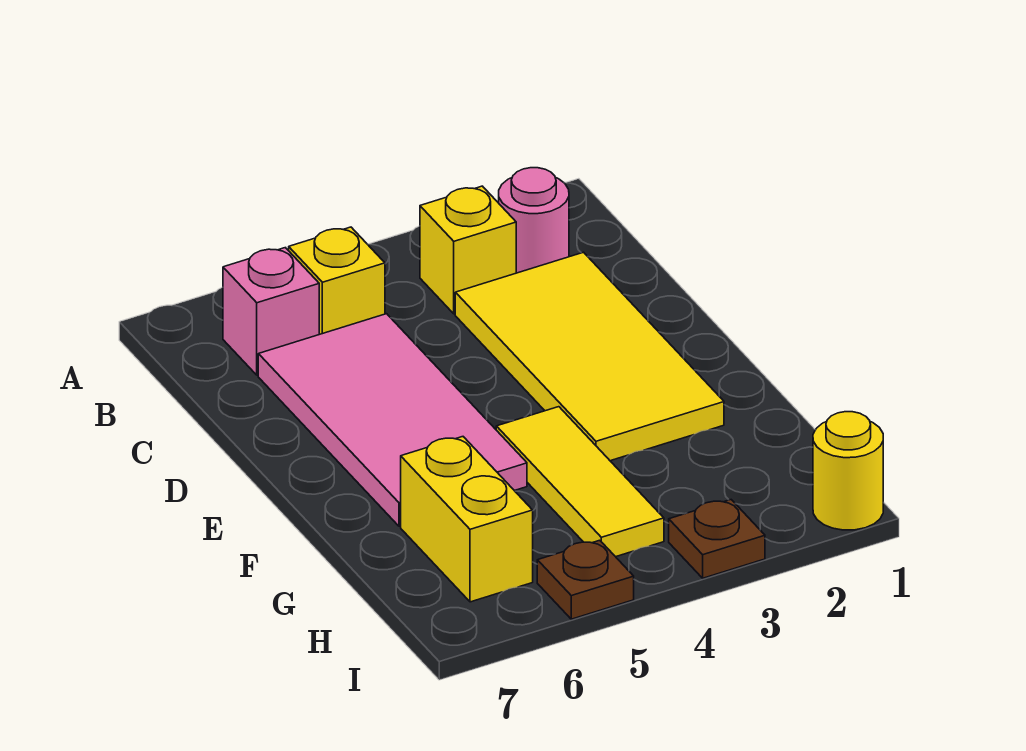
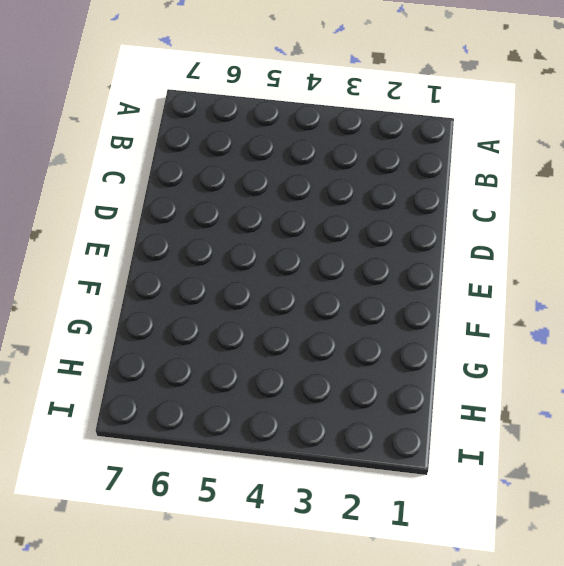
none -> pink 1x1 round brick [499,168,569,273]
none -> yellow 1x1 brick [420,186,516,314]

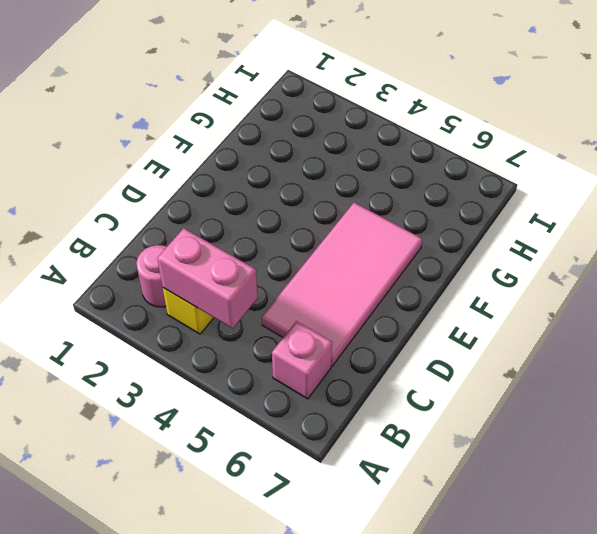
pink 1x2 brick [157,228,257,328] -> none
none -> yellow 1x1 brick [289,227,385,334]
none -> yellow 2x4 tile [455,252,724,461]

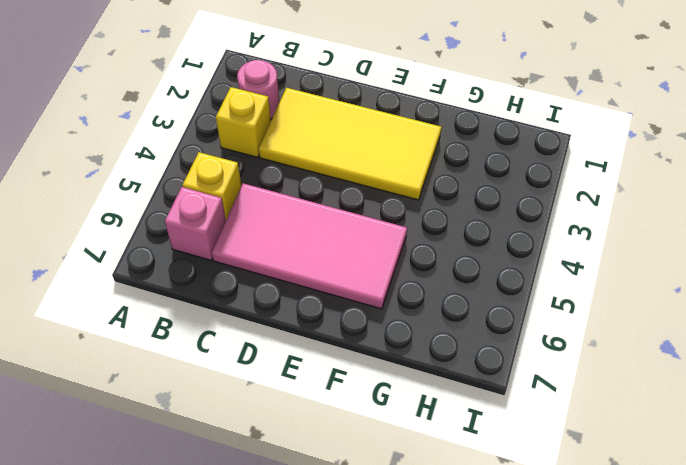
none -> yellow 1x3 tile [496,407,664,557]
none -> yellow 1x2 brick [401,437,533,602]

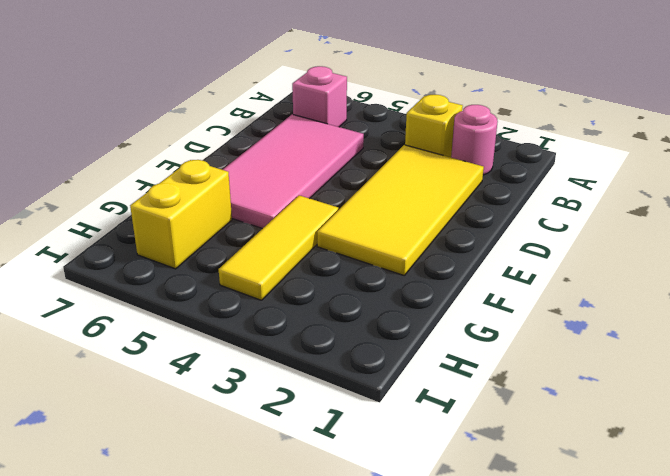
none -> yellow 1x1 brick [289,227,385,334]
none -> yellow 1x1 round brick [813,412,883,530]

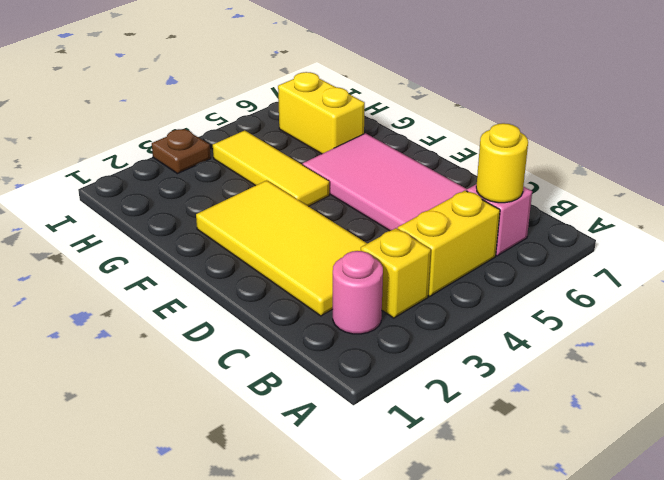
yellow 1x2 brick [398,191,500,296] -> yellow 1x1 brick [289,227,385,334]
yellow 1x1 round brick [476,123,528,203] -> yellow 1x1 round brick moved to [813,412,883,530]
none -> brown 1x1 plate [537,540,634,619]

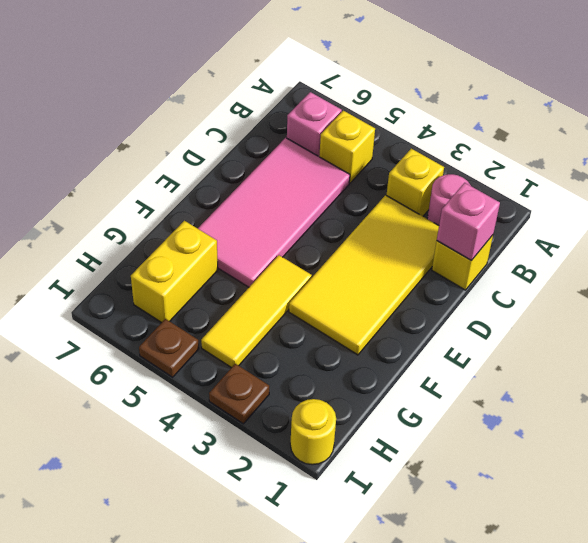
yellow 1x1 brick [432,235,493,290] -> none
pink 1x1 brick [437,183,500,261] -> none

